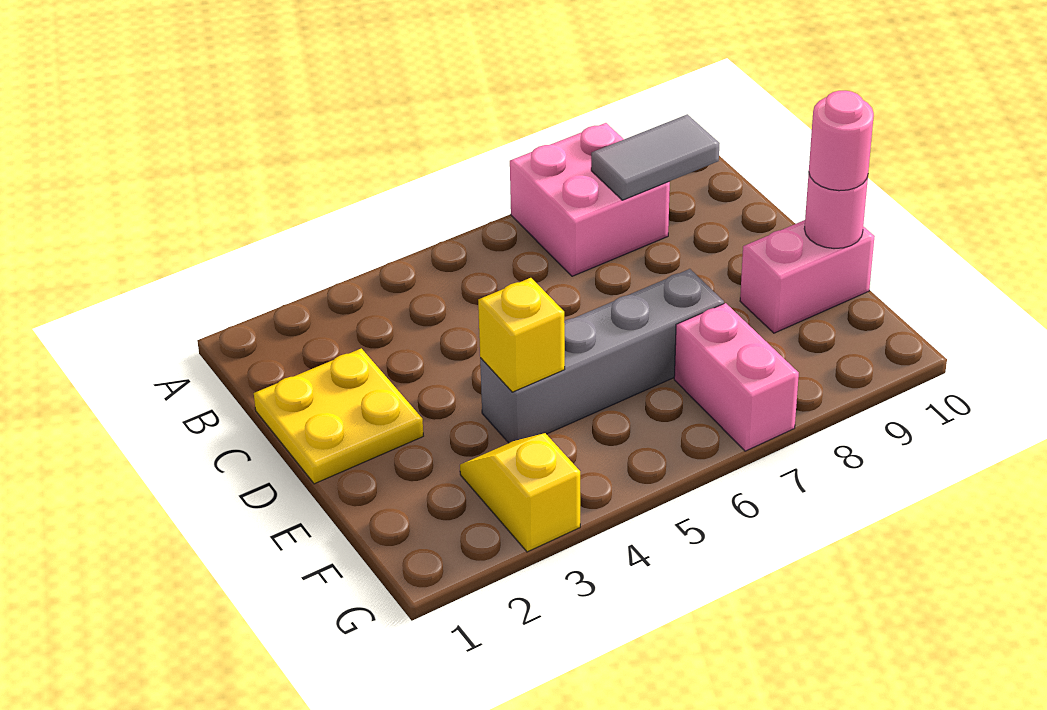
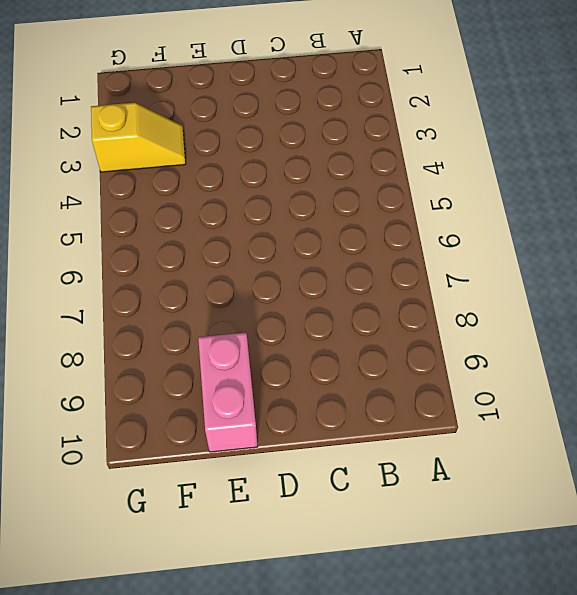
none -> pink 2x2 brick [510,123,670,276]
none -> yellow 2x2 plate [254,348,423,484]

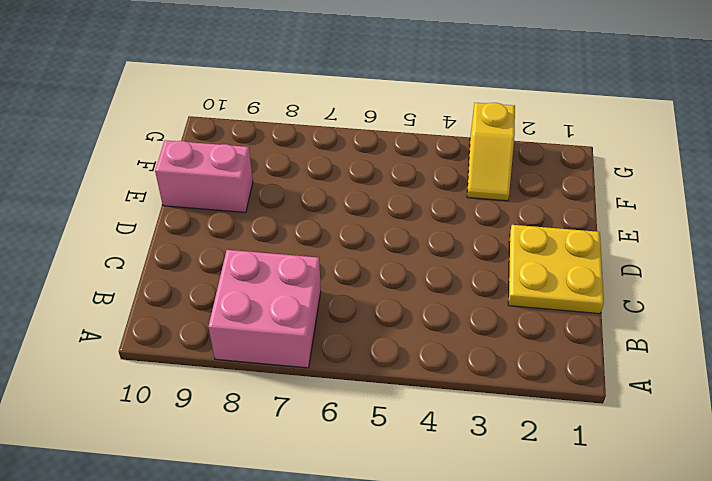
none -> grey 1x4 brick [480,269,724,443]
none -> pink 1x2 brick [674,303,799,451]

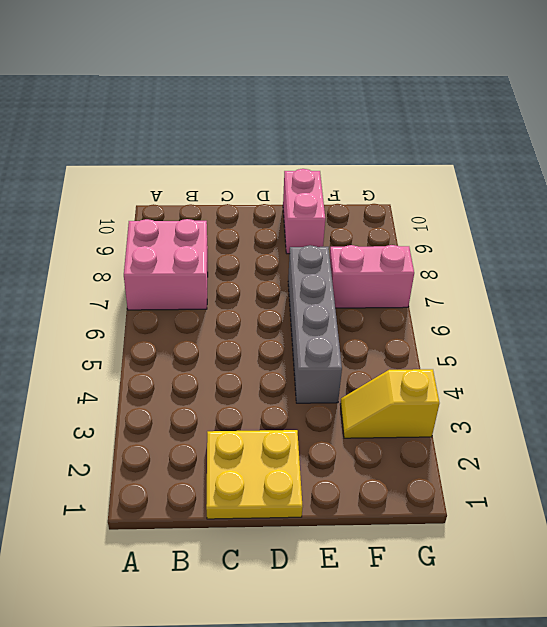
none -> grey 1x2 tile [591,114,720,200]
none -> yellow 1x1 brick [478,278,565,392]

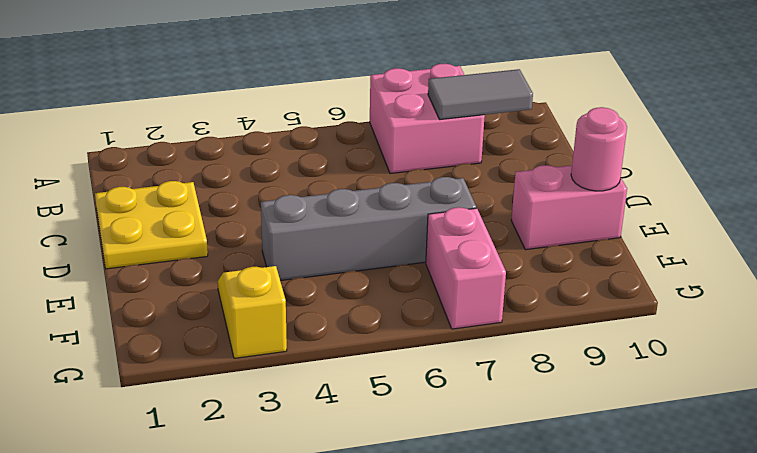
none -> yellow 1x1 brick [478,278,565,392]
none -> pink 1x1 round brick [809,91,874,191]

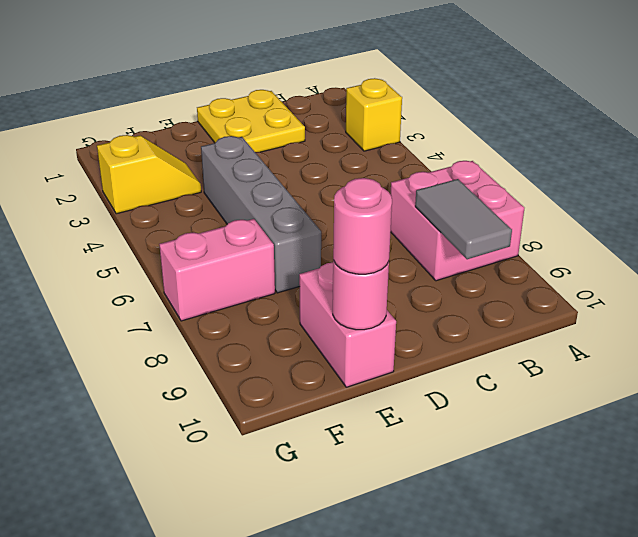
yellow 1x1 brick [346,78,402,151] -> yellow 1x1 brick moved to [478,278,565,392]

